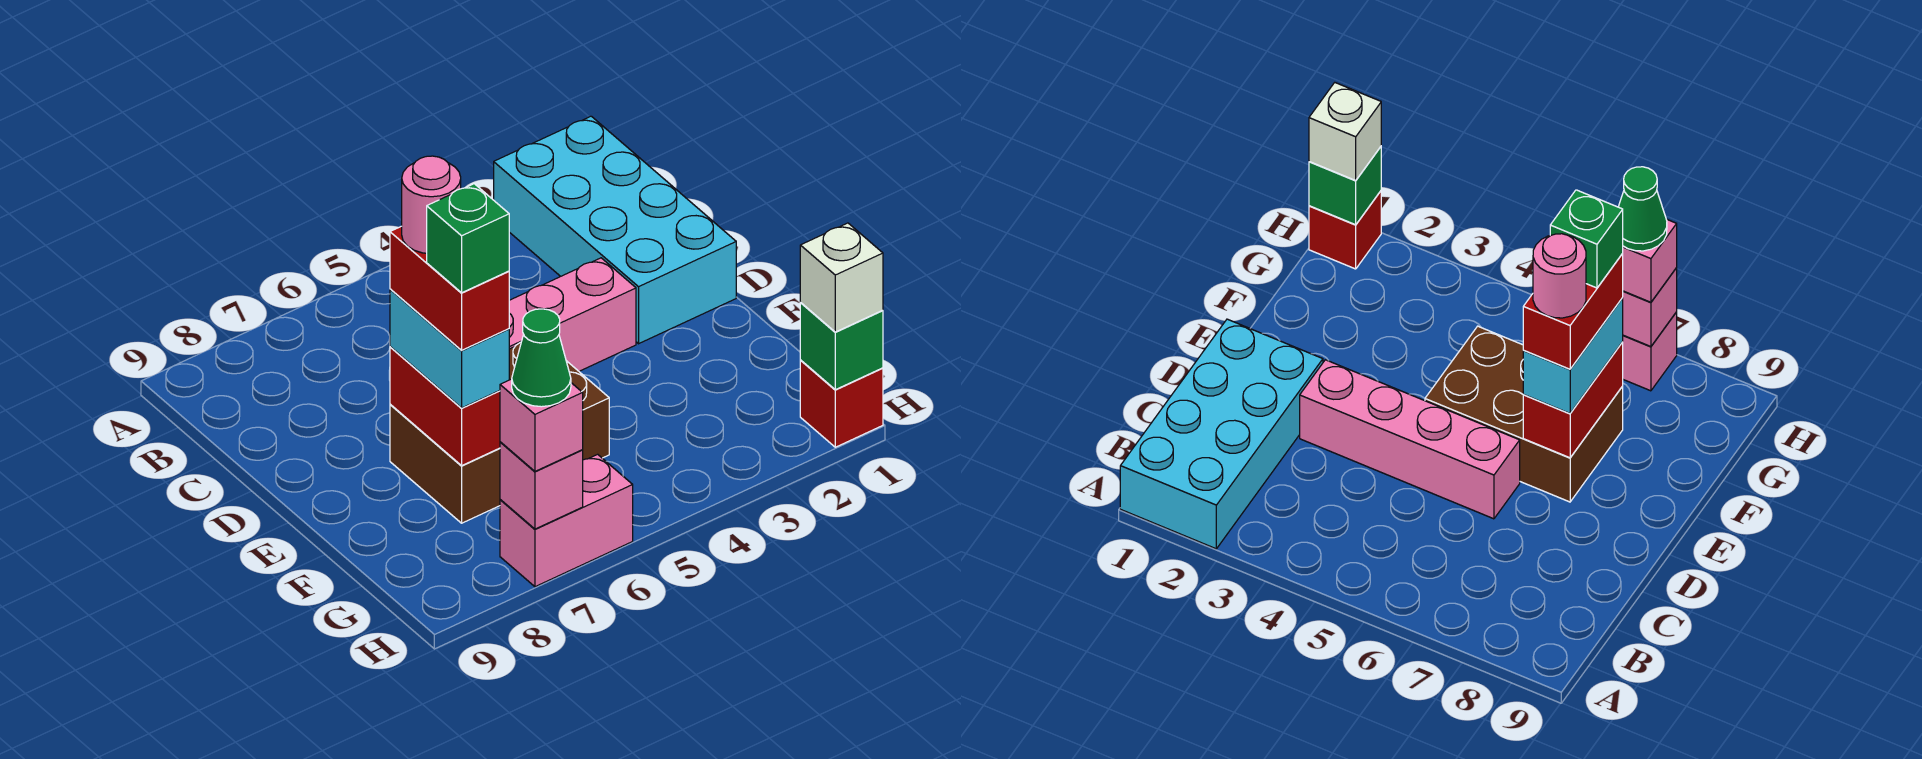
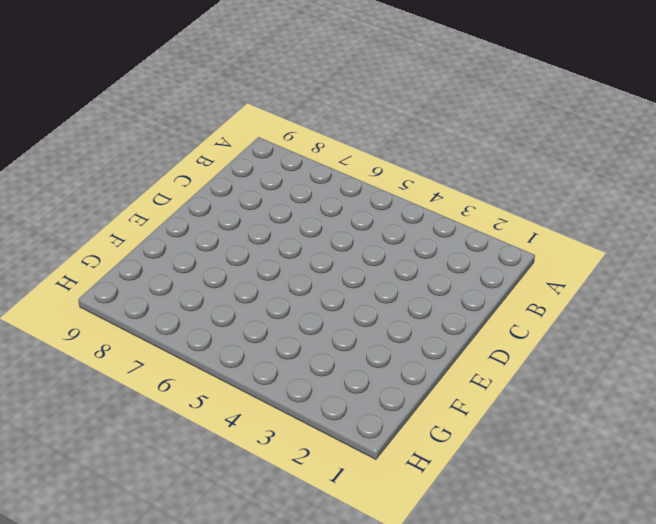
none -> cyan 2x4 brick [494,116,736,344]
none -> pink 1x4 brick [509,258,636,371]
none -> brown 2x3 brick [390,342,609,523]

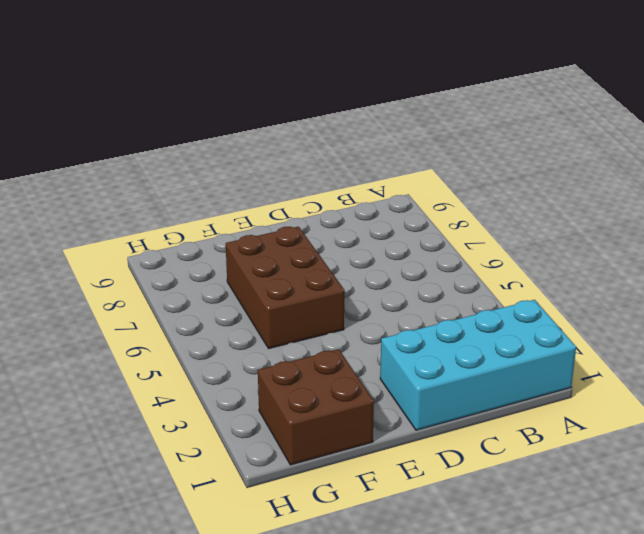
brown 2x2 brick [258,349,374,465] -> none
none -> pink 1x4 brick [509,258,636,371]
none -> red 1x1 brick [800,361,883,447]
none -> pink 1x2 brick [500,454,633,587]

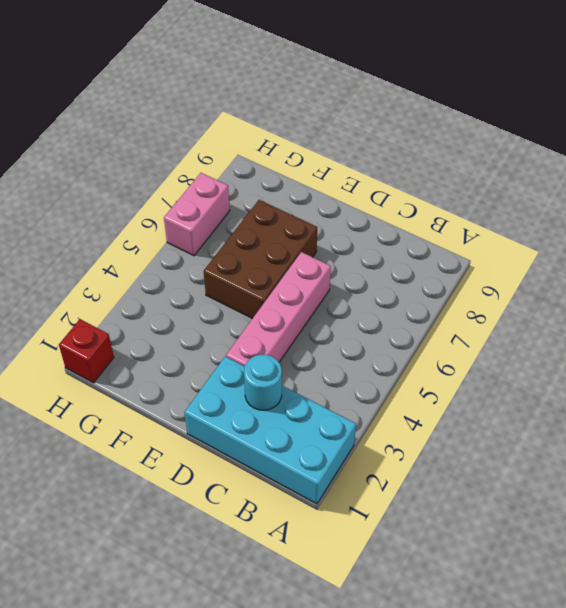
cyan 1x1 round brick [244,355,282,410] -> none
none -> red 1x2 brick [390,347,500,466]
none -> green 1x1 brick [800,303,883,390]
none -> pink 1x1 brick [500,442,583,529]

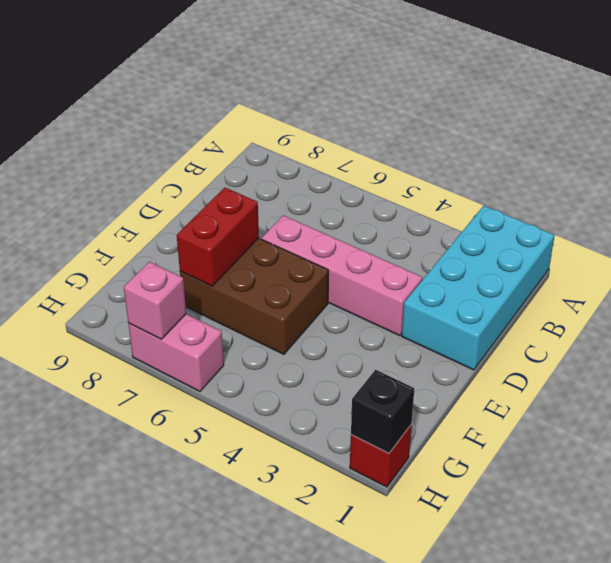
black 1x1 brick [351,370,414,453] -> green 1x1 brick [800,303,883,390]
none -> cyan 1x2 brick [390,289,509,408]
none -> white 1x1 brick [800,223,883,332]
none -> pink 1x1 brick [500,379,583,471]

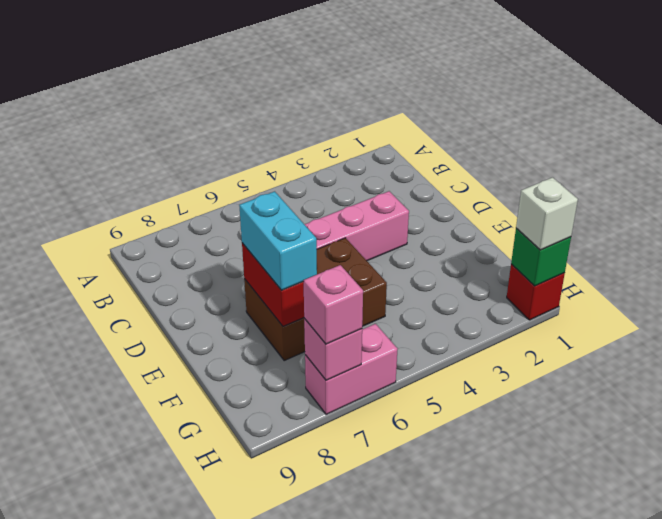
none -> cyan 2x4 brick [494,116,736,344]
none -> red 1x2 brick [390,226,509,350]
none -> green 1x1 cone [512,309,571,407]

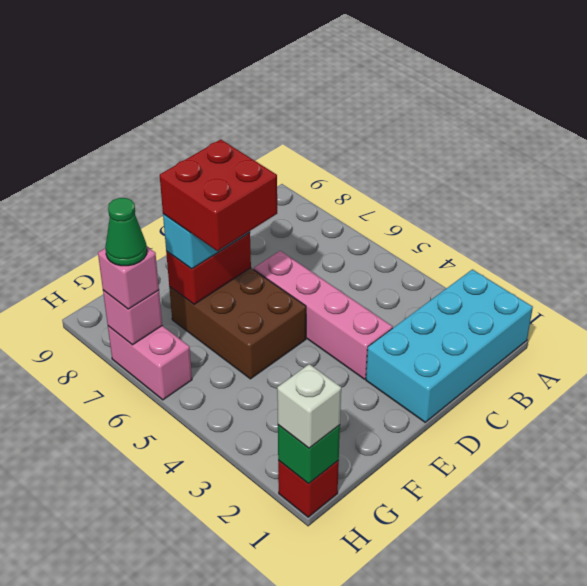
red 2x2 brick [160,139,277,251] -> red 1x2 brick [390,226,509,350]
none -> pink 1x1 round brick [402,156,461,253]
none -> green 1x1 brick [427,184,509,293]

